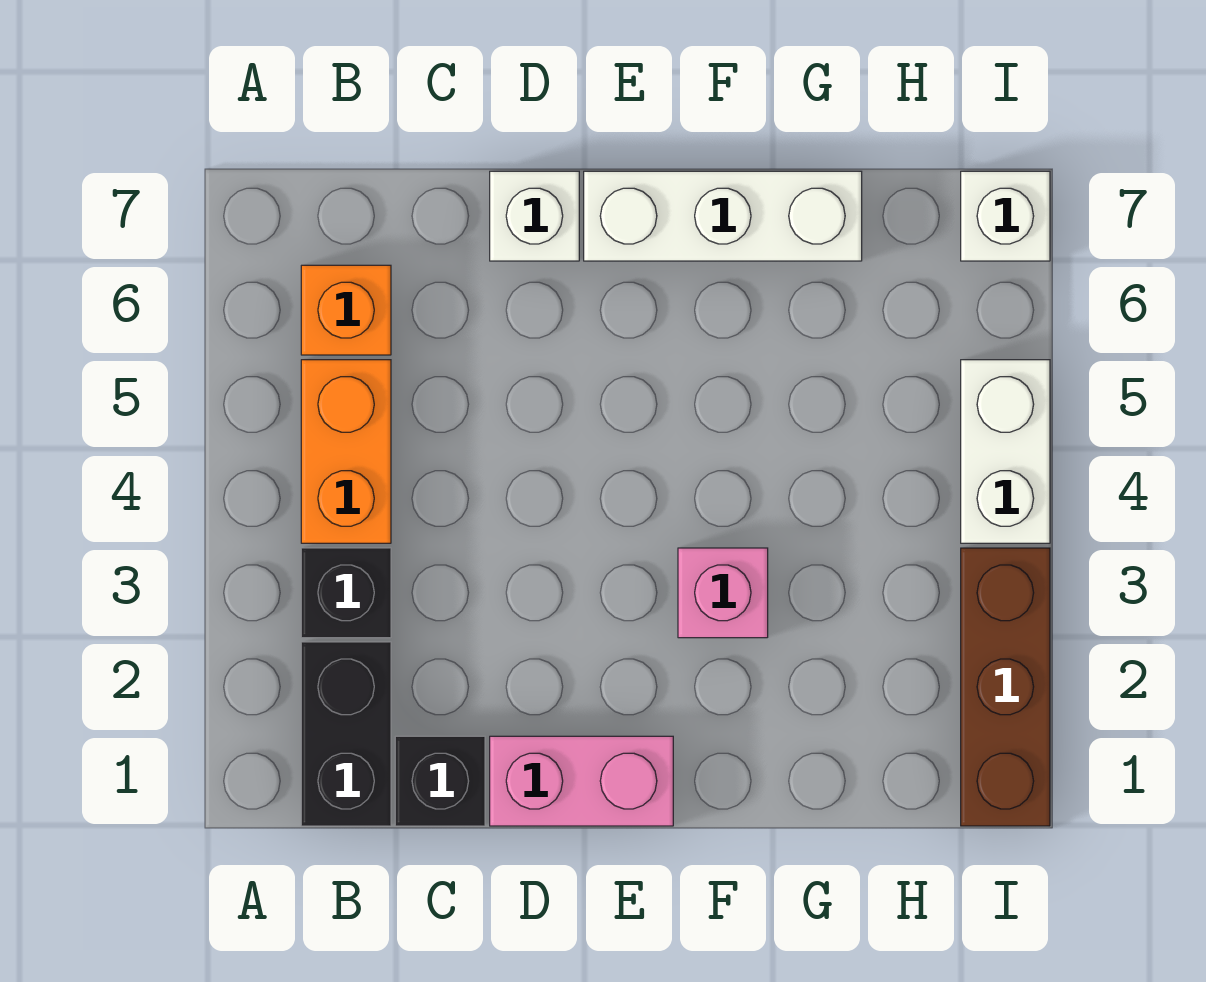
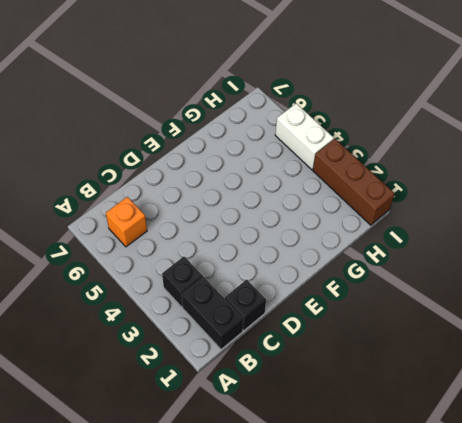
none -> orange 1x2 brick [301,360,391,543]
none -> pink 1x2 brick [490,736,673,826]
none -> white 1x1 brick [490,171,579,261]

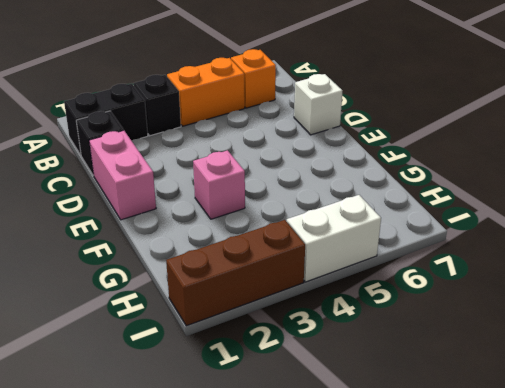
none -> white 1x3 brick [584,171,862,261]
none -> white 1x1 brick [961,171,1050,261]

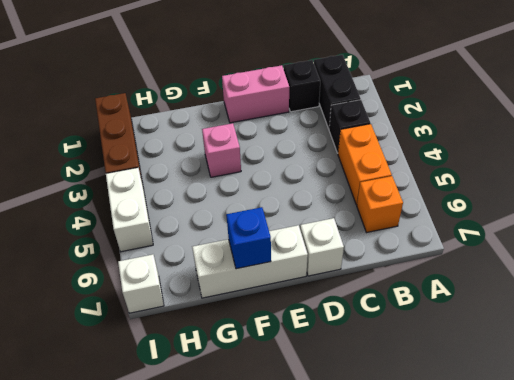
blue 1x1 brick [226,207,271,269] -> none

